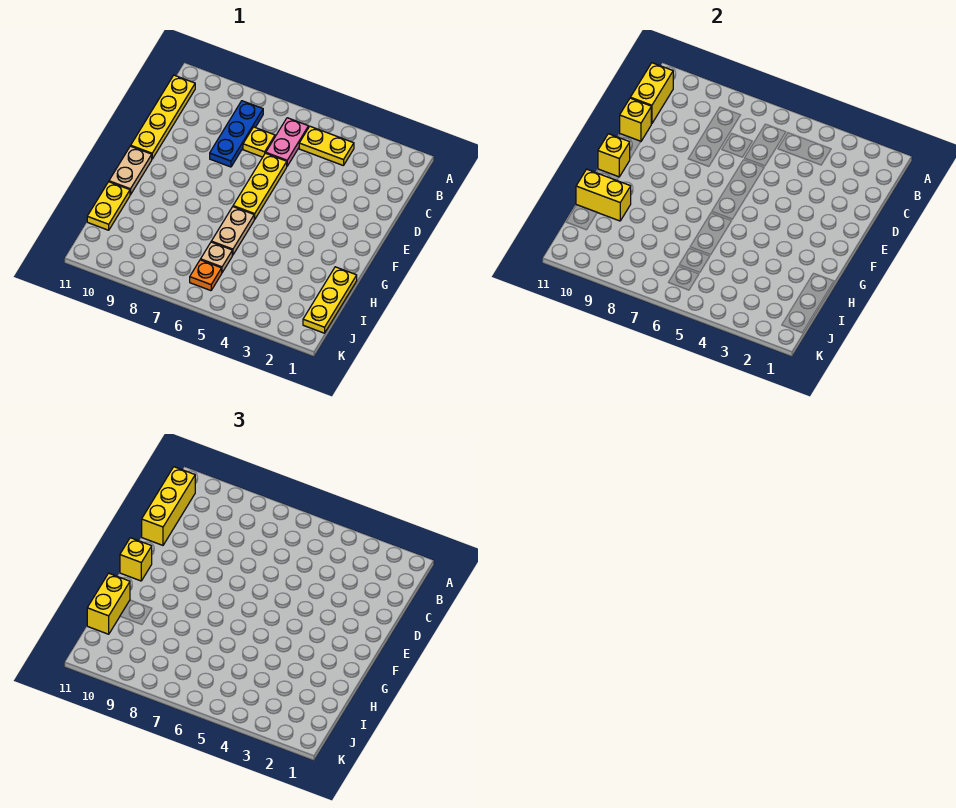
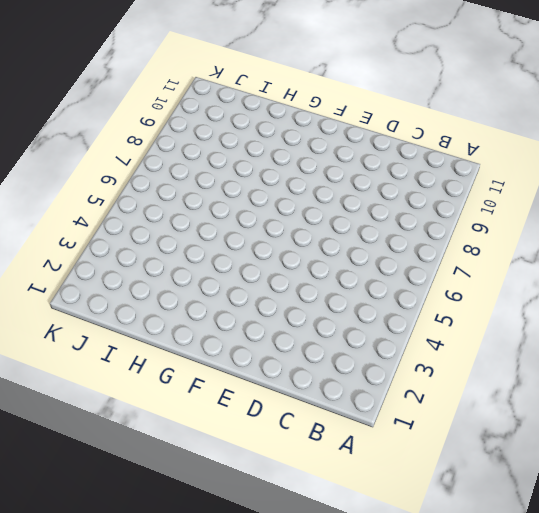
none -> yellow 1x2 plate [299,126,354,166]
none -> pink 1x2 plate [266,118,309,166]
none -> blue 1x3 plate [210,101,263,167]

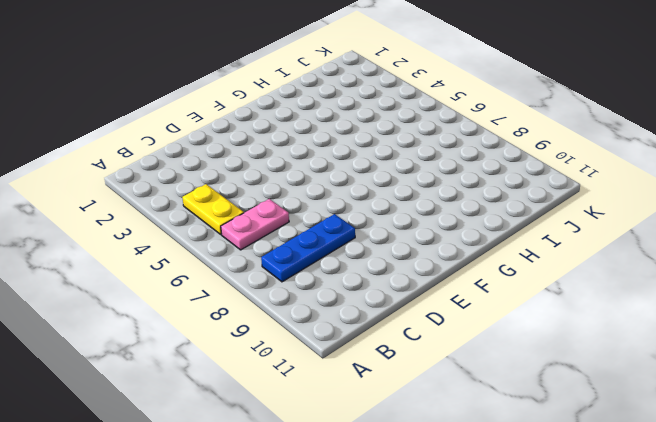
none -> yellow 1x4 plate [131,75,195,159]
none -> yellow 1x1 plate [243,127,275,157]
none -> yellow 1x3 plate [233,153,287,219]

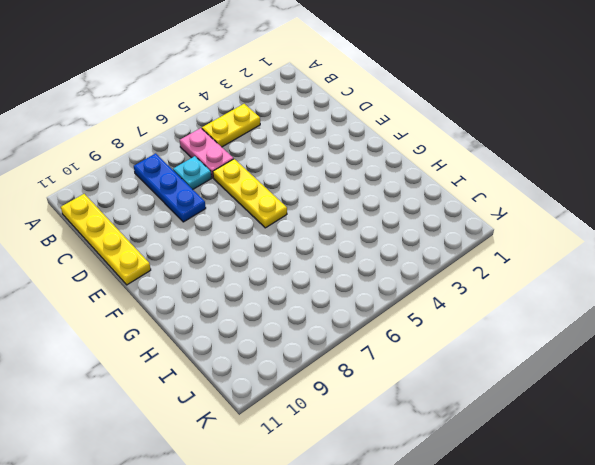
cyan 1x1 plate [173,156,212,189] -> yellow 1x1 plate [243,127,275,157]
none -> tan 1x2 plate [109,146,152,195]
none -> tan 1x2 plate [211,207,255,255]
none -> yellow 1x3 plate [303,267,357,333]

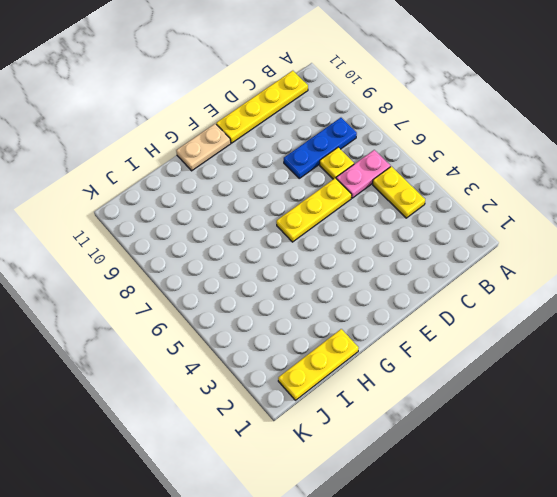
none -> tan 1x2 plate [211,207,255,255]
none -> yellow 1x2 plate [87,182,130,230]
none -> tan 1x1 plate [201,242,232,272]

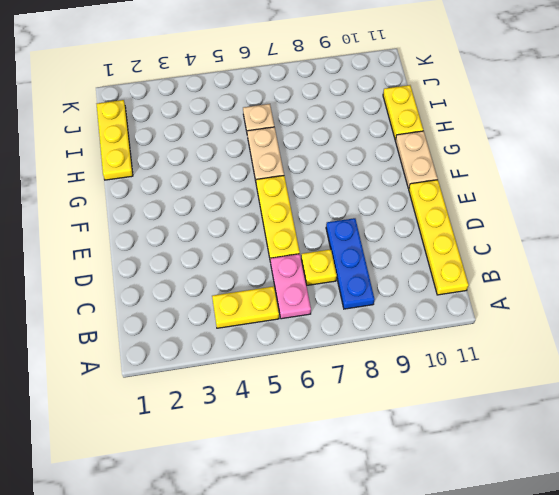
none -> orange 1x1 plate [190,260,222,291]
none -> yellow 1x2 brick [630,63,673,124]
none -> yellow 1x1 brick [620,98,651,141]

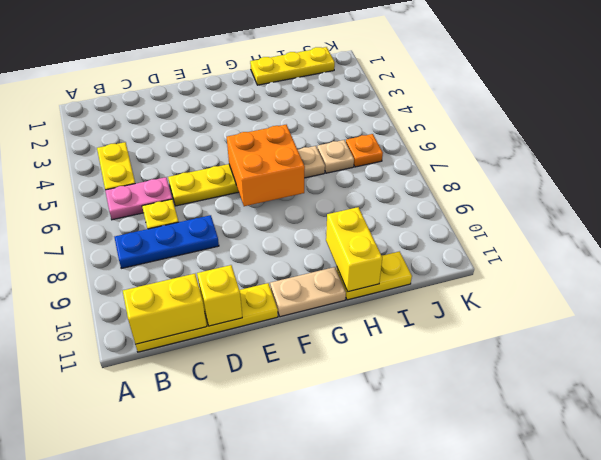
orange 2x2 brick [227,125,305,206] -> none
none -> yellow 1x1 brick [598,134,630,177]
none -> yellow 1x3 brick [142,467,195,545]
none -> yellow 1x1 brick [120,538,152,581]

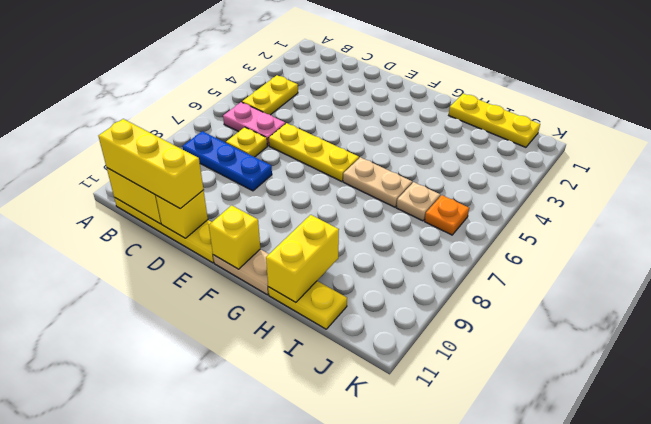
none -> yellow 1x1 brick [120,538,152,581]
none -> yellow 1x2 brick [87,573,130,634]

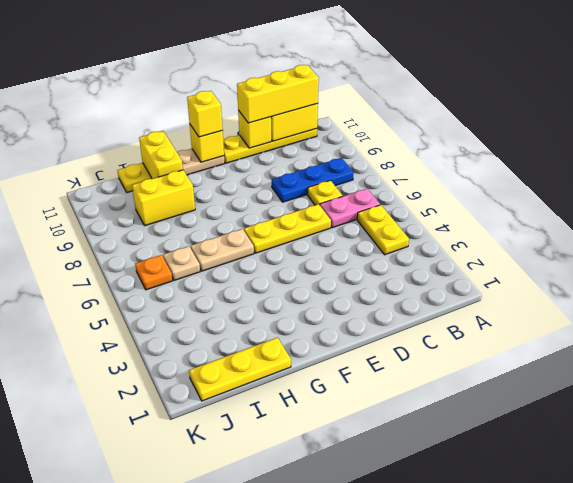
yellow 1x2 brick [132,170,195,226] -> yellow 1x2 brick moved to [87,573,130,634]

